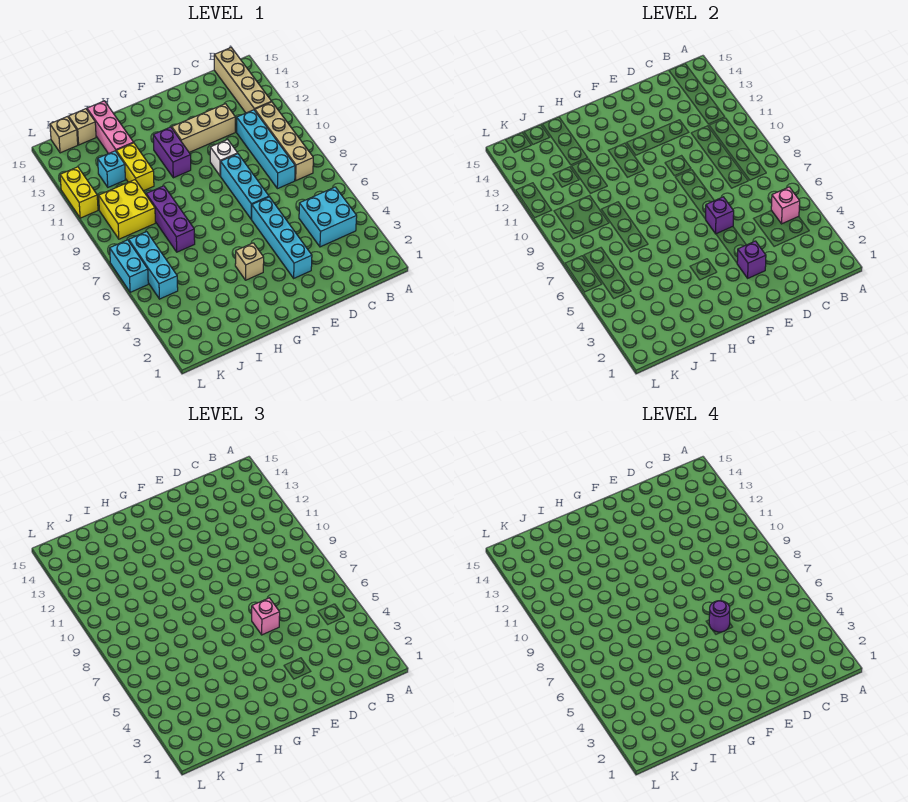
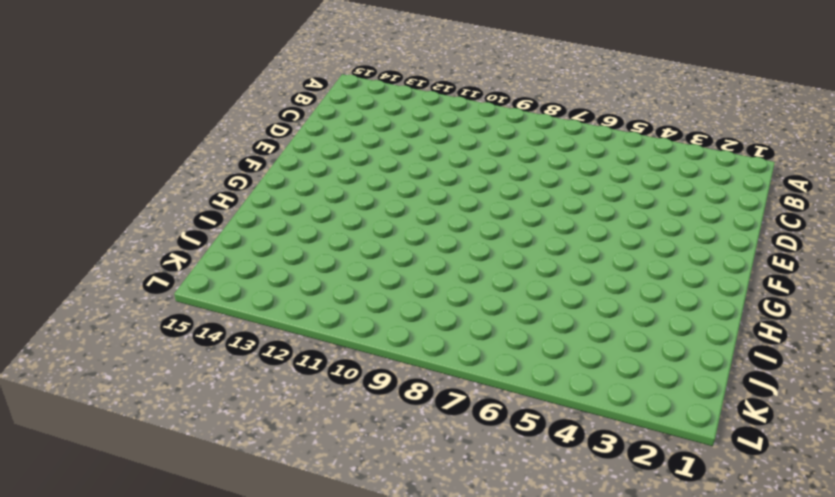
none -> cyan 2x2 brick [299,187,357,247]
none -> tan 1x4 brick [255,102,313,180]
none -> tan 1x4 brick [214,48,272,113]

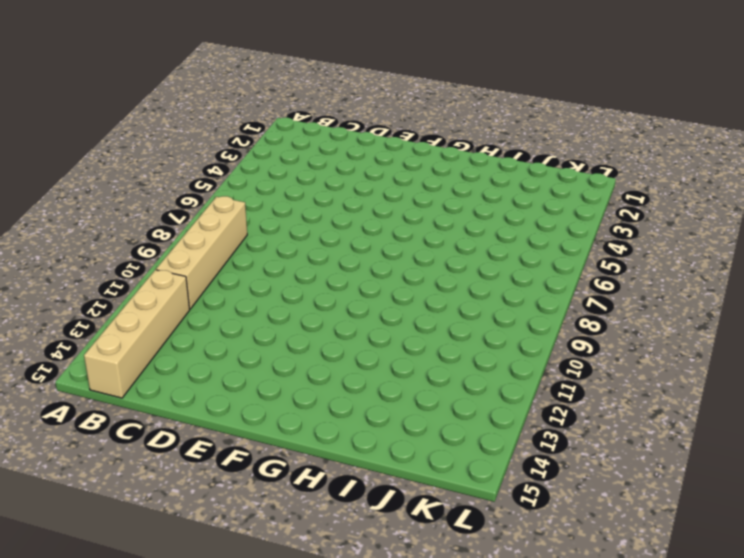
none -> cyan 2x2 brick [299,187,357,247]
none -> cyan 1x4 brick [237,110,295,189]
none -> tan 1x3 brick [172,104,235,152]

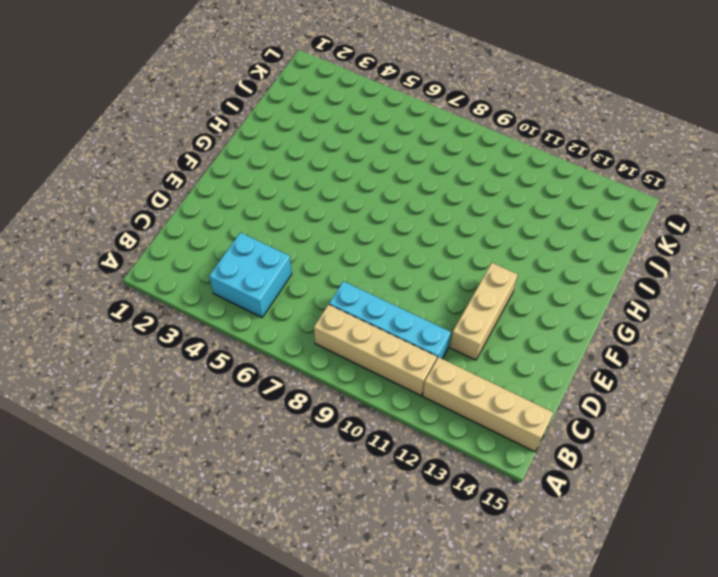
none -> cyan 1x4 brick [252,197,312,278]
none -> cyan 1x3 brick [221,154,269,219]
none -> white 1x1 brick [210,140,238,176]

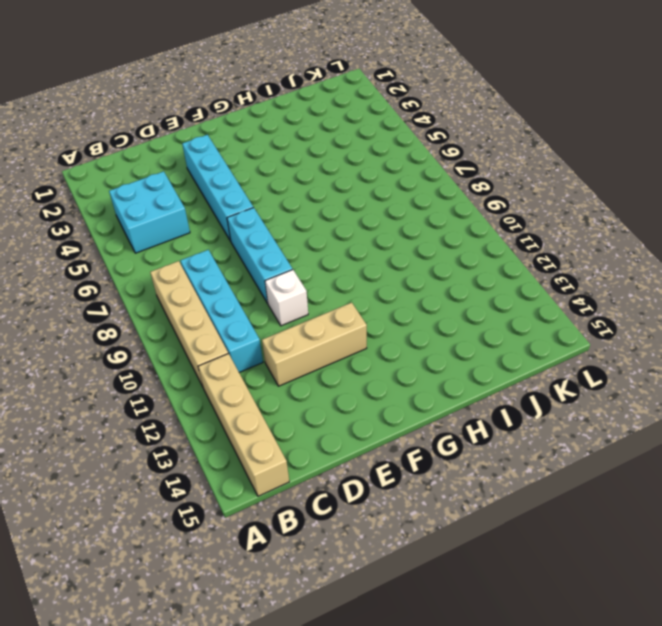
none -> tan 1x1 brick [235,243,264,280]
none -> purple 1x2 brick [153,127,191,178]
none -> purple 1x3 brick [146,186,195,252]

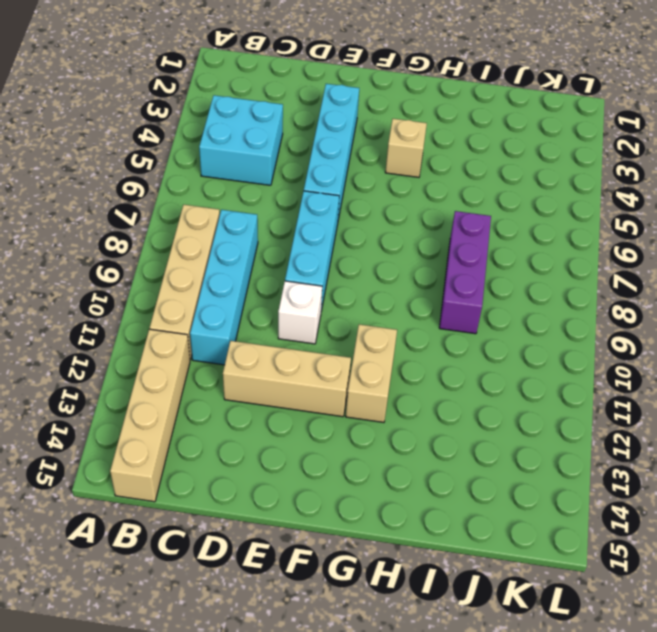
tan 1x2 brick [346,324,397,422] -> purple 1x2 brick [153,127,191,178]
none -> yellow 1x2 brick [116,143,154,191]
none -> pink 1x3 brick [87,101,134,154]
none -> yellow 2x2 brick [99,180,155,239]

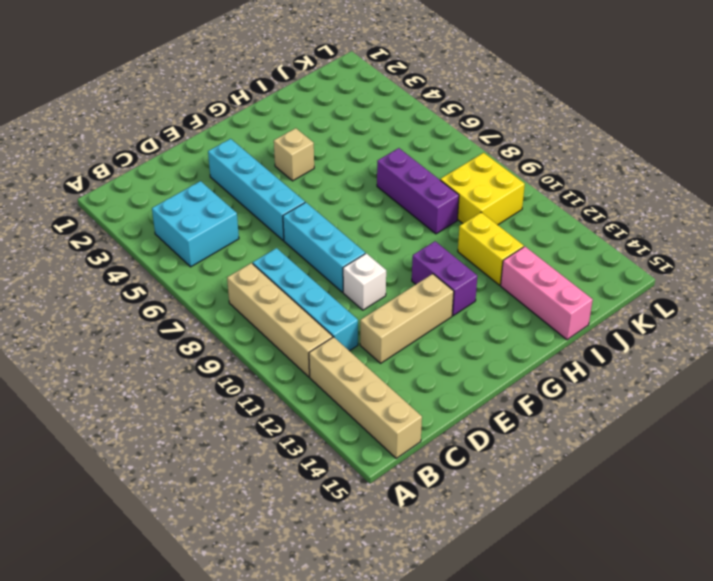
none -> cyan 1x1 brick [98,151,125,187]
none -> tan 1x1 brick [69,109,96,145]
none -> cyan 1x3 brick [129,232,178,299]

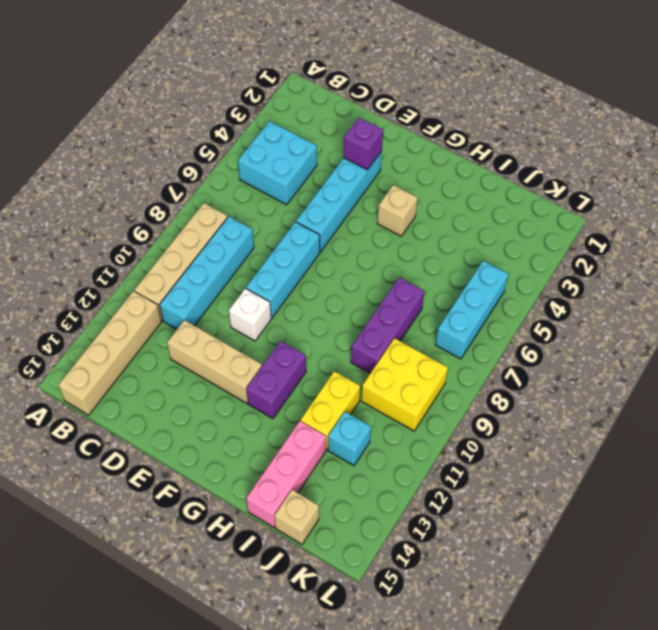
none -> tan 1x1 brick [50,117,78,153]
none -> cyan 1x2 brick [110,240,148,292]
none -> yellow 1x2 brick [60,167,98,218]

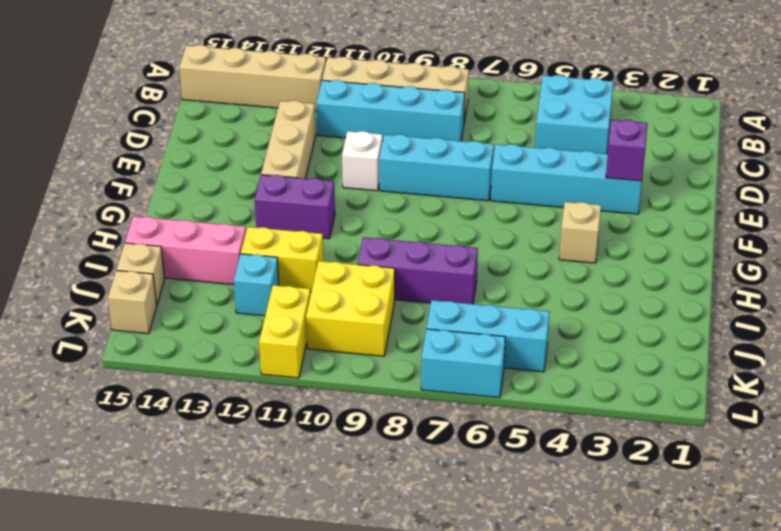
yellow 1x2 brick [259,285,310,378] -> yellow 1x2 brick turned to [60,167,98,218]
none -> pink 1x1 brick [771,187,800,224]
none -> purple 1x1 brick [706,197,734,234]
none -> pink 1x1 brick [252,598,280,635]

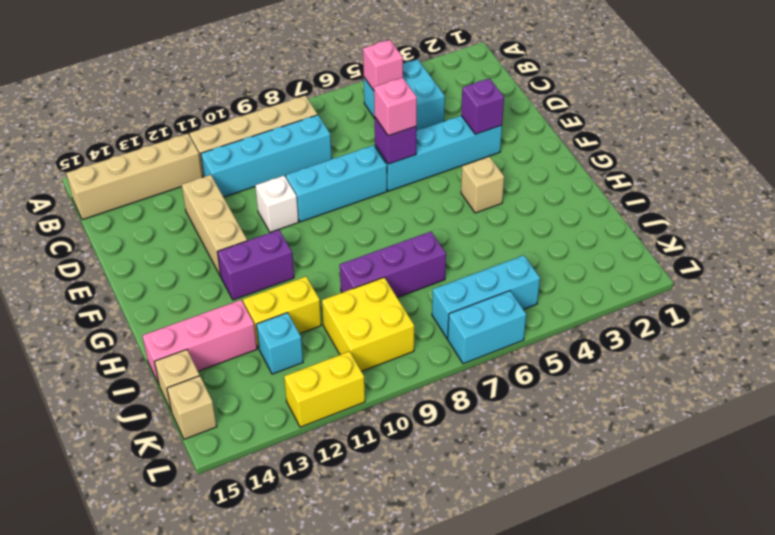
none -> purple 1x1 round brick [709,601,730,632]

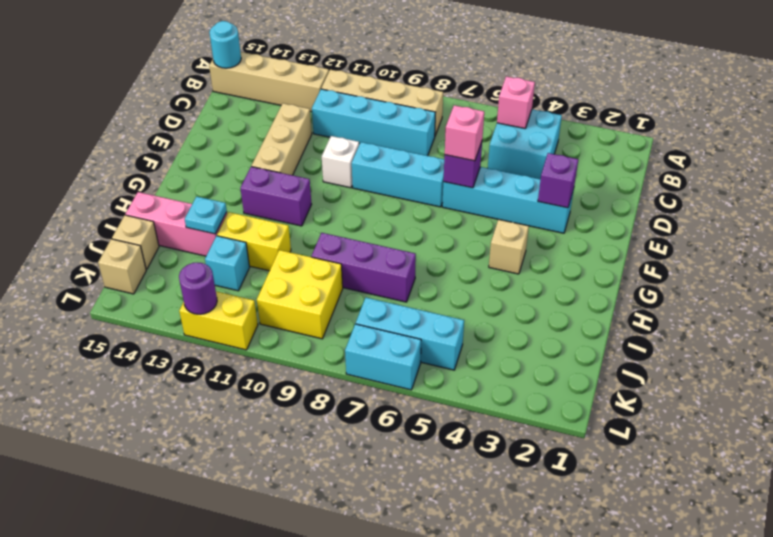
cyan 1x1 round brick [209,21,241,68] -> none
cyan 1x1 plate [185,196,227,234] -> none
purple 1x1 round brick [179,263,217,314] -> purple 1x1 round brick moved to [709,601,730,632]

